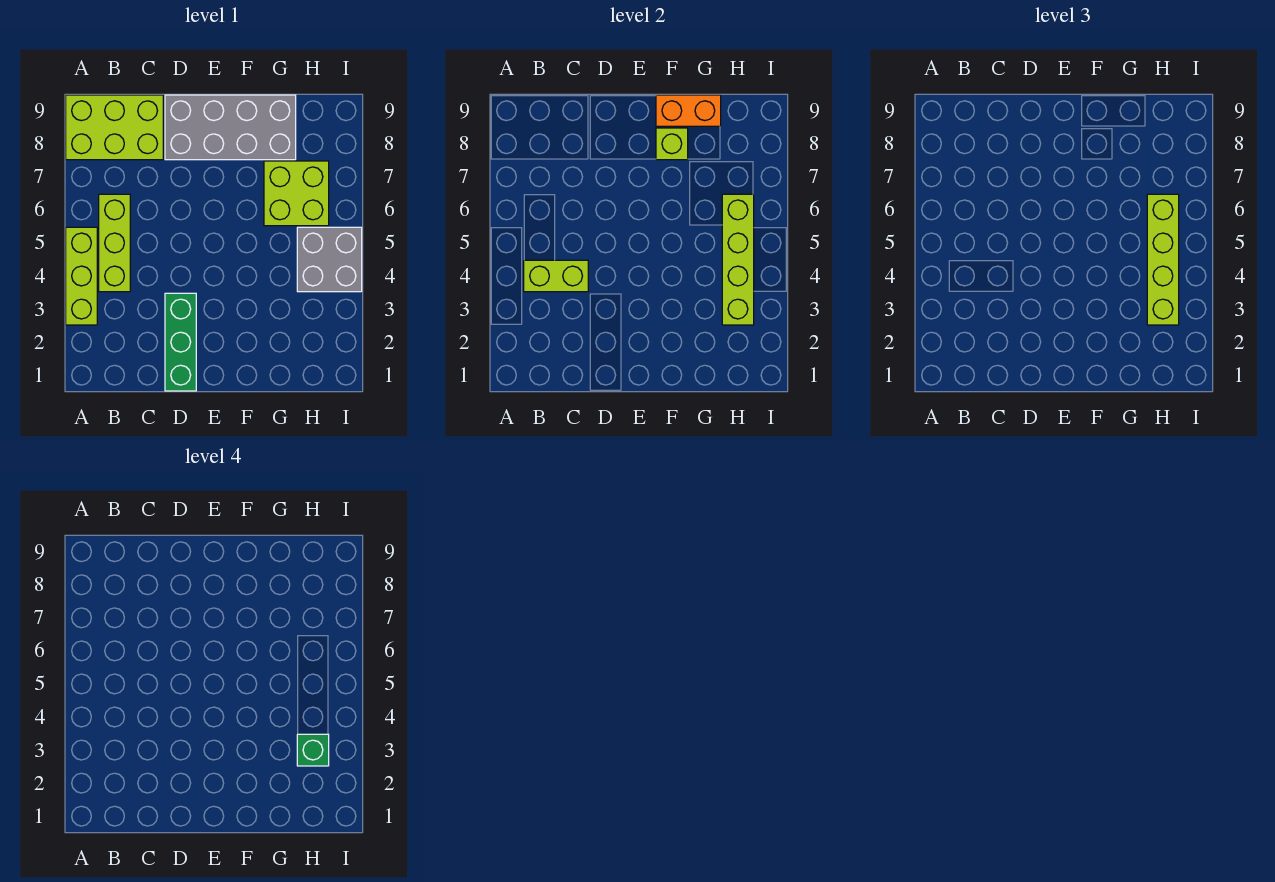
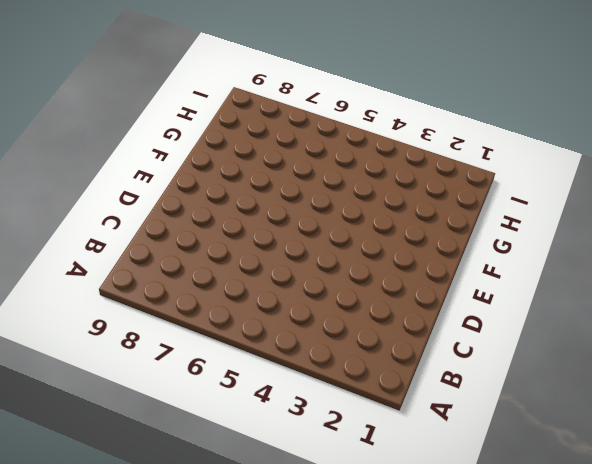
none -> lime 1x3 brick [66,227,97,325]
none -> lime 2x3 brick [66,95,163,160]
none -> lime 1x3 brick [99,194,130,292]

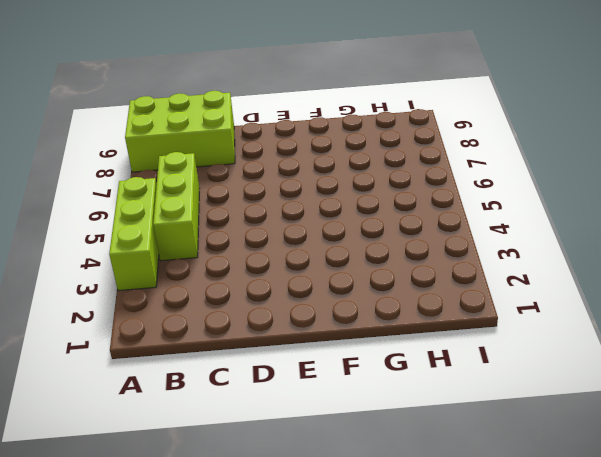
none -> green 1x3 brick [165,293,196,391]
none -> grey 2x4 brick [165,95,296,160]
none -> lime 2x2 brick [264,161,329,226]

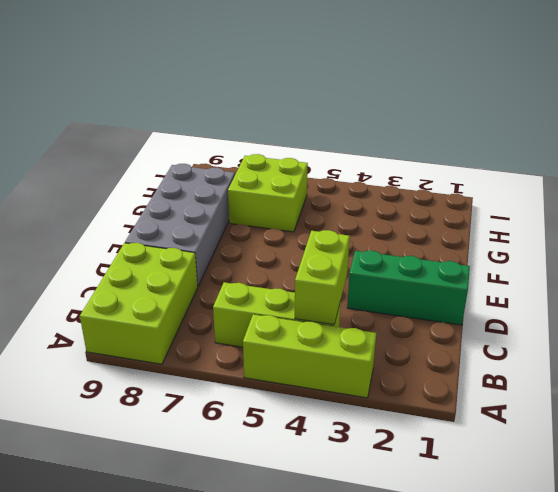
none -> grey 2x2 brick [297,227,362,292]
none -> lime 1x1 brick [656,128,688,160]
none -> orange 1x2 brick [656,95,721,126]

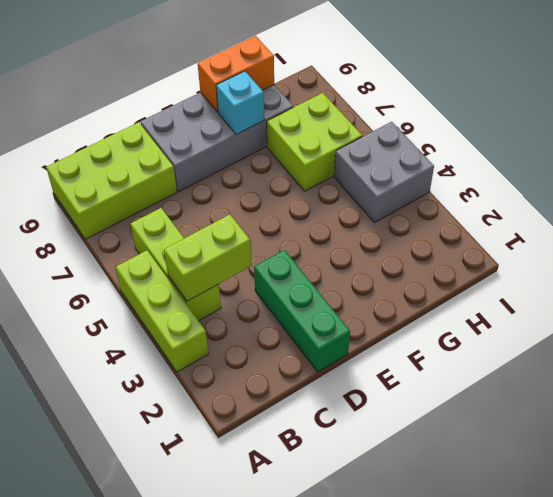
cyan 1x1 brick [216,71,264,134] -> lime 1x1 brick [656,128,688,160]
none -> lime 1x4 brick [722,194,754,325]
none -> lime 1x4 brick [1147,194,1179,325]
none -> green 1x1 brick [297,734,329,766]

